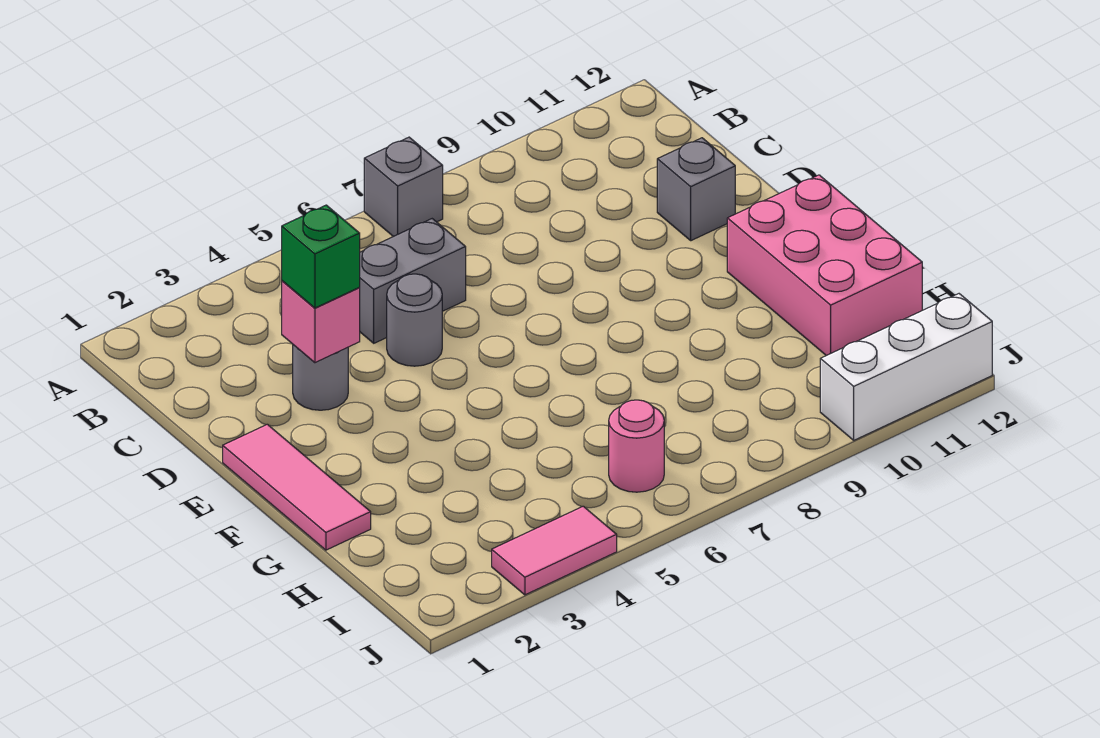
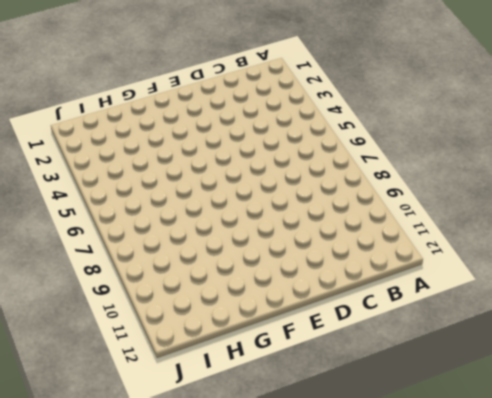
none -> grey 1x1 brick [364,137,443,237]
none -> grey 1x2 brick [359,219,466,343]
none -> grey 1x1 round brick [293,345,348,410]

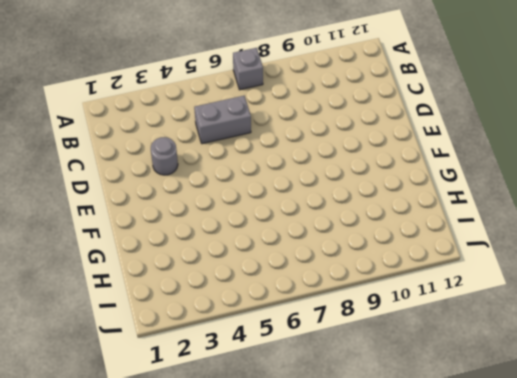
none -> grey 1x1 round brick [387,274,442,366]
none -> grey 1x1 brick [657,138,735,241]
none -> pink 1x3 tile [223,424,371,550]

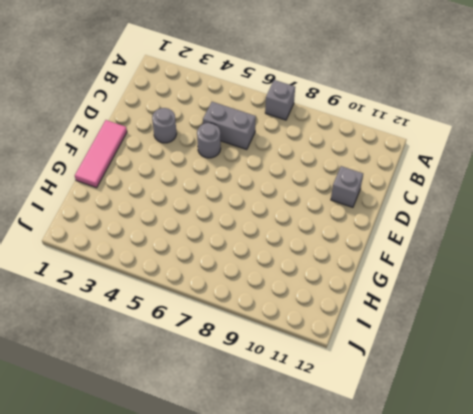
none -> pink 2x3 brick [727,175,922,356]
none -> pink 1x1 round brick [609,400,664,492]
none -> pink 1x2 tile [492,506,617,595]

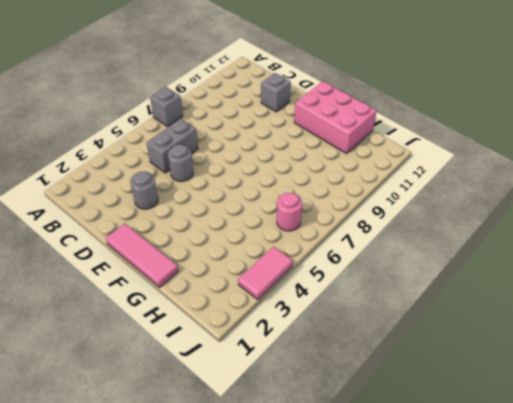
none -> white 1x3 brick [820,294,992,440]
none -> pink 1x1 brick [282,281,360,363]
none -> green 1x1 brick [282,205,360,308]

